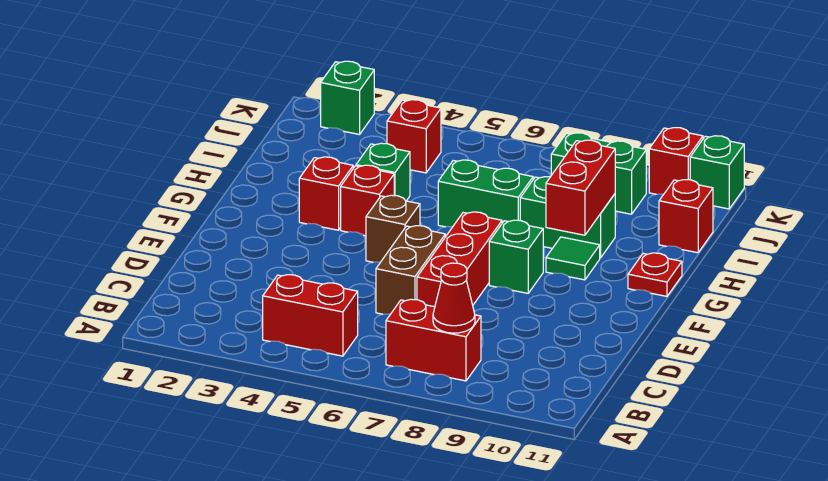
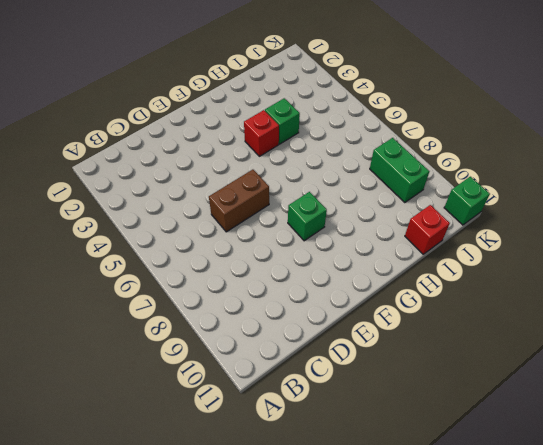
none -> red 1x2 brick [263,275,358,356]
none -> red 1x2 brick [386,299,481,381]
none -> red 1x3 brick [417,212,502,307]

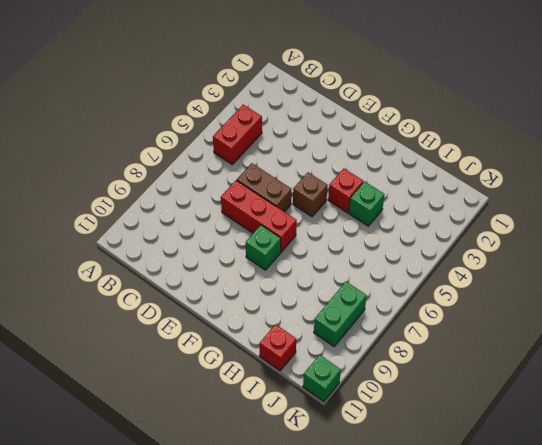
none -> red 1x2 brick [386,299,481,381]
none -> red 1x1 brick [299,157,353,230]
none -> green 1x1 tile [546,237,600,280]

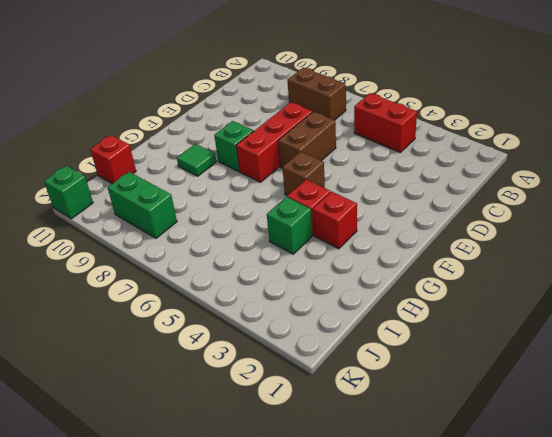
brown 1x2 brick [287,68,346,120] -> red 1x2 brick [386,299,481,381]
none -> red 1x1 plate [628,253,682,296]
none -> green 1x2 brick [438,160,533,227]
none -> green 1x2 brick [520,177,615,258]

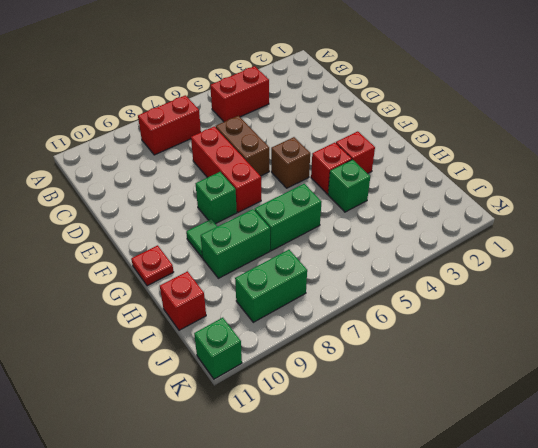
none -> red 1x1 brick [387,100,441,173]
none -> green 1x1 brick [321,61,374,135]
none -> red 1x1 brick [649,128,703,194]

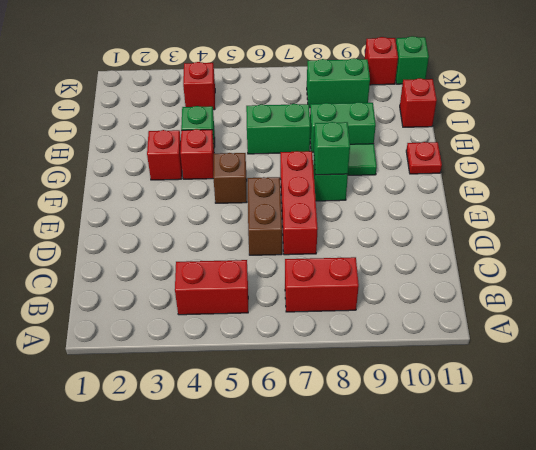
green 1x1 brick [314,122,350,175] -> green 1x1 brick moved to [321,61,374,135]
none -> red 1x1 cone [433,263,475,333]
none -> red 1x2 brick [546,140,615,235]

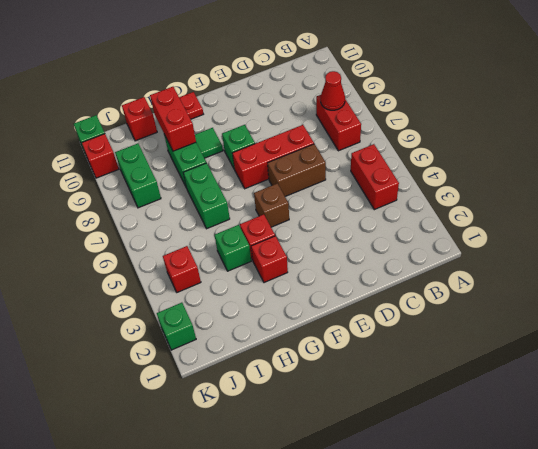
red 1x2 brick [150,87,196,151] -> red 1x2 brick turned to [546,140,615,235]

